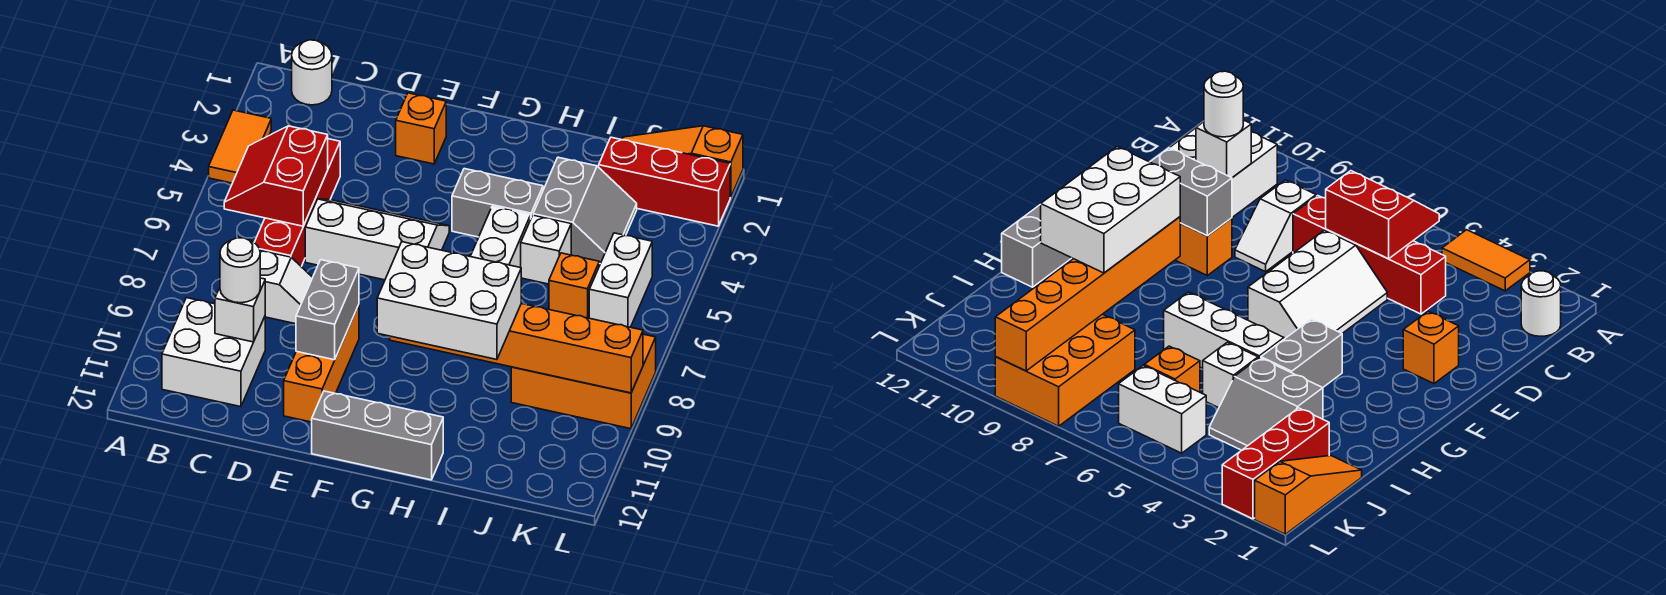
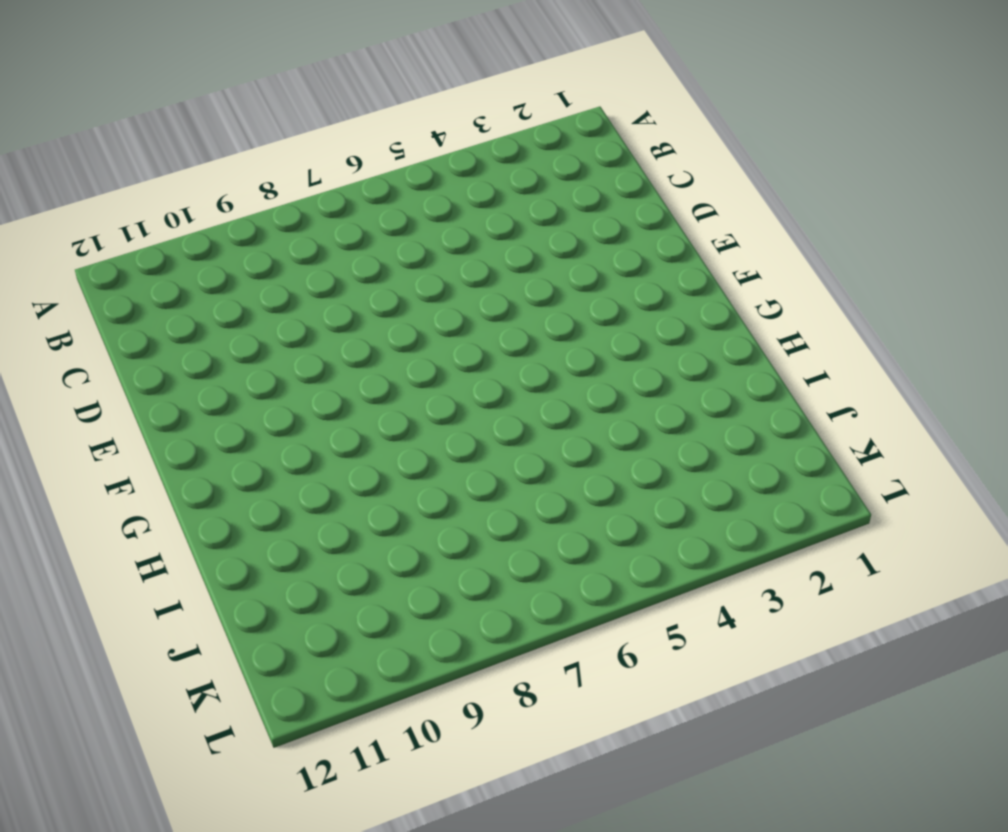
none -> orange 1x2 tile [209,110,271,183]
none -> white 1x1 round brick [292,40,332,105]
none -> white 2x2 brick [162,298,265,407]

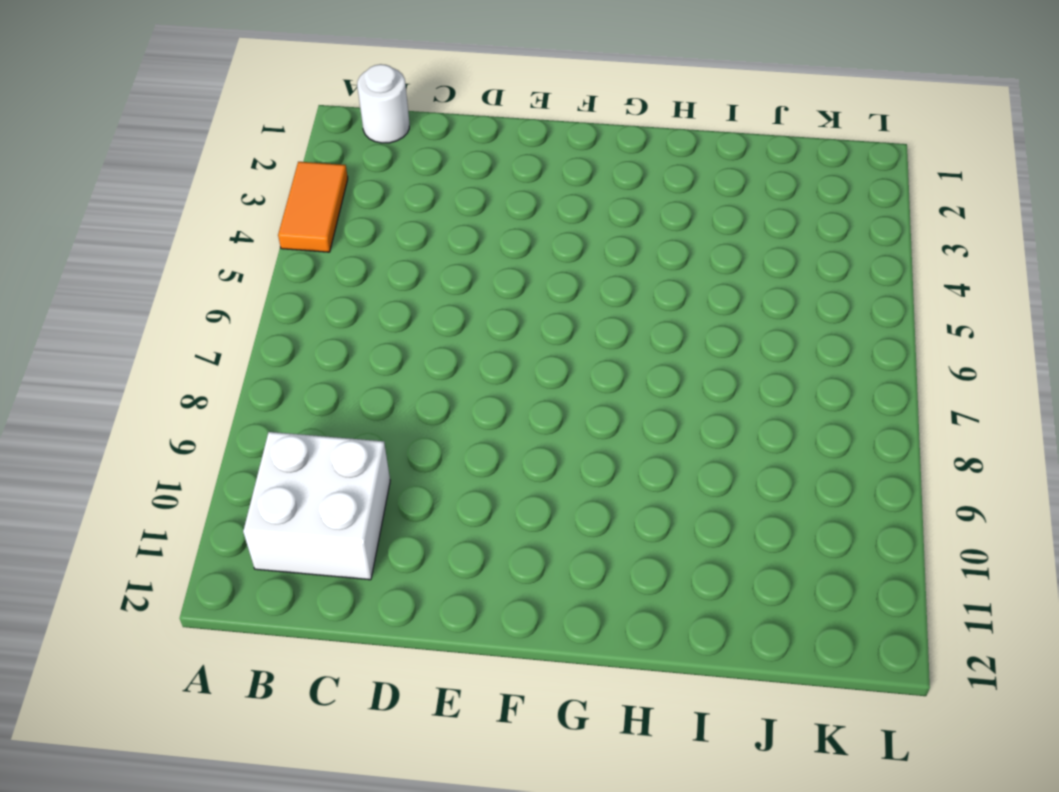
none -> red 1x4 brick [254,139,340,267]
none -> white 1x2 slope [260,251,313,324]
none -> white 2x3 slope [305,199,449,280]

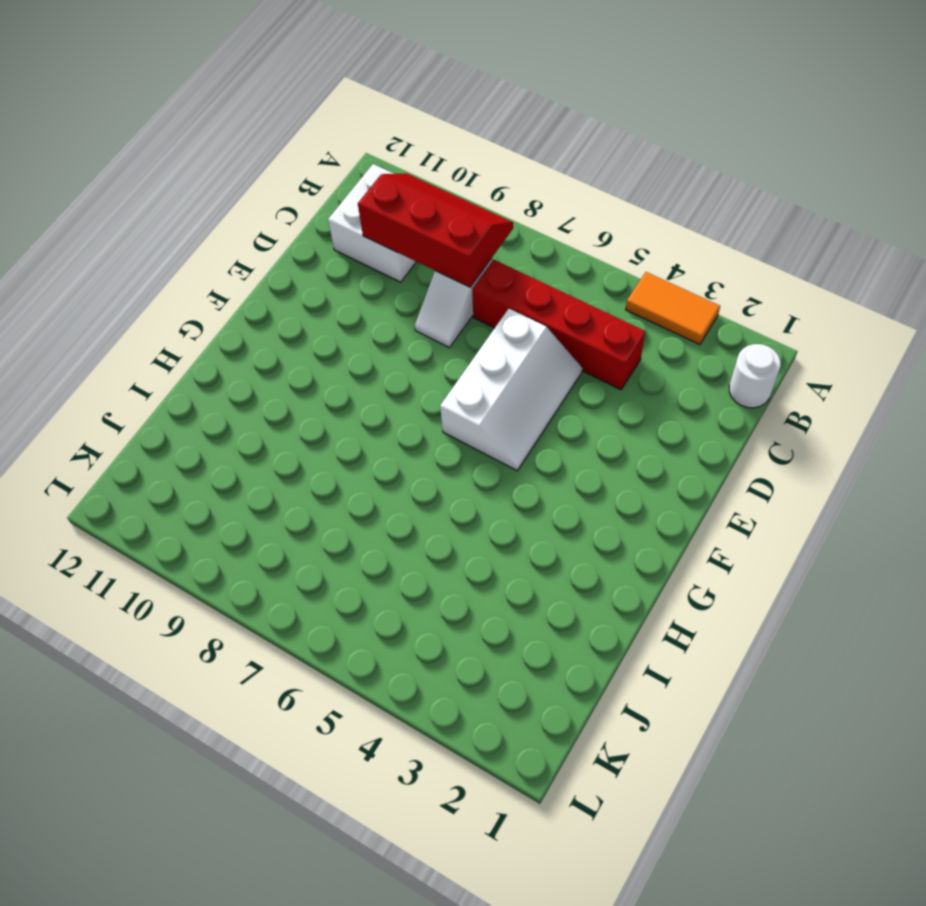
red 2x3 slope [358,173,513,287] -> white 1x1 brick [215,278,265,342]
none -> orange 1x1 brick [396,93,446,164]
none -> orange 1x3 brick [284,305,359,422]
none -> grey 1x3 brick [312,391,443,480]

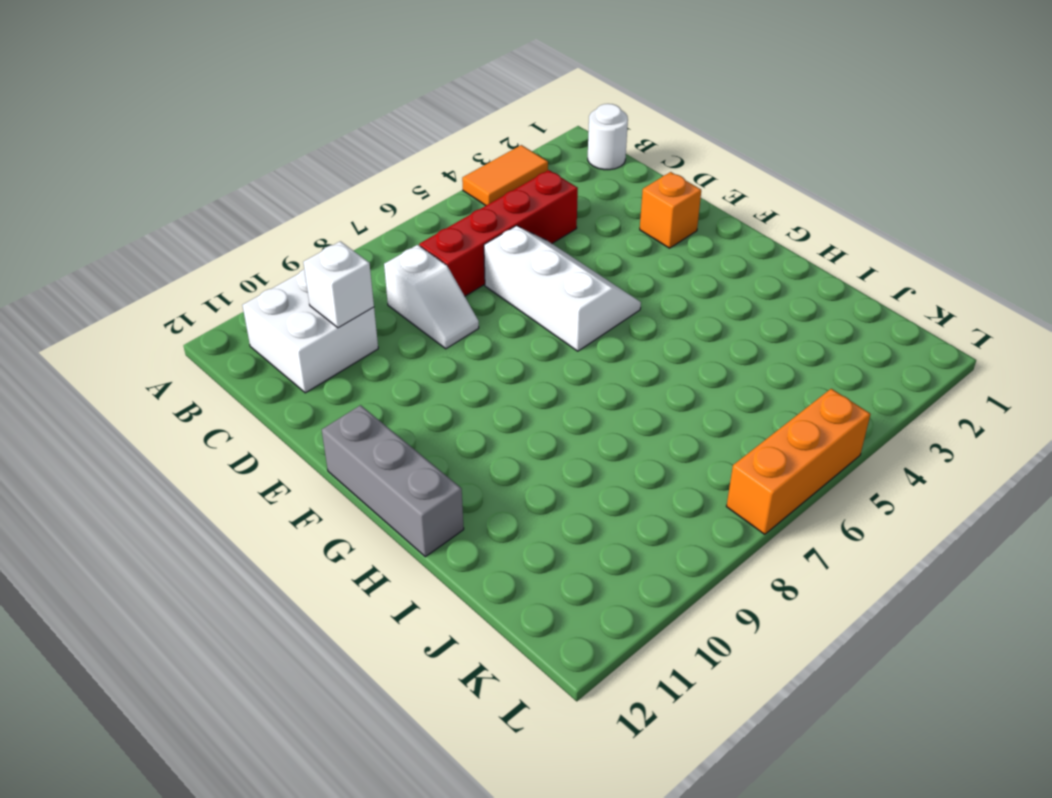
orange 1x3 brick [726,389,870,534] -> orange 1x3 brick moved to [284,305,359,422]
none -> grey 1x2 brick [452,169,543,237]
none -> white 1x3 brick [470,206,531,268]
none -> grey 2x2 slope [533,157,637,264]

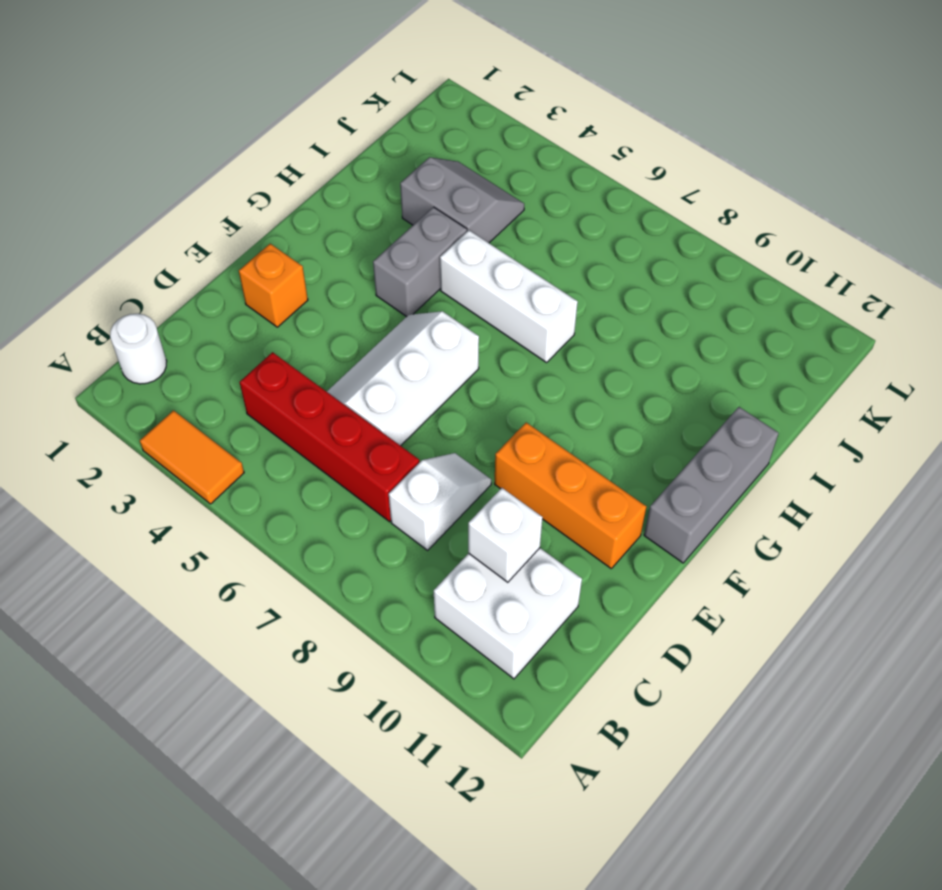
none -> white 1x1 brick [521,215,571,284]
none -> orange 1x3 slope [622,126,743,197]
none -> red 1x3 brick [599,137,730,226]

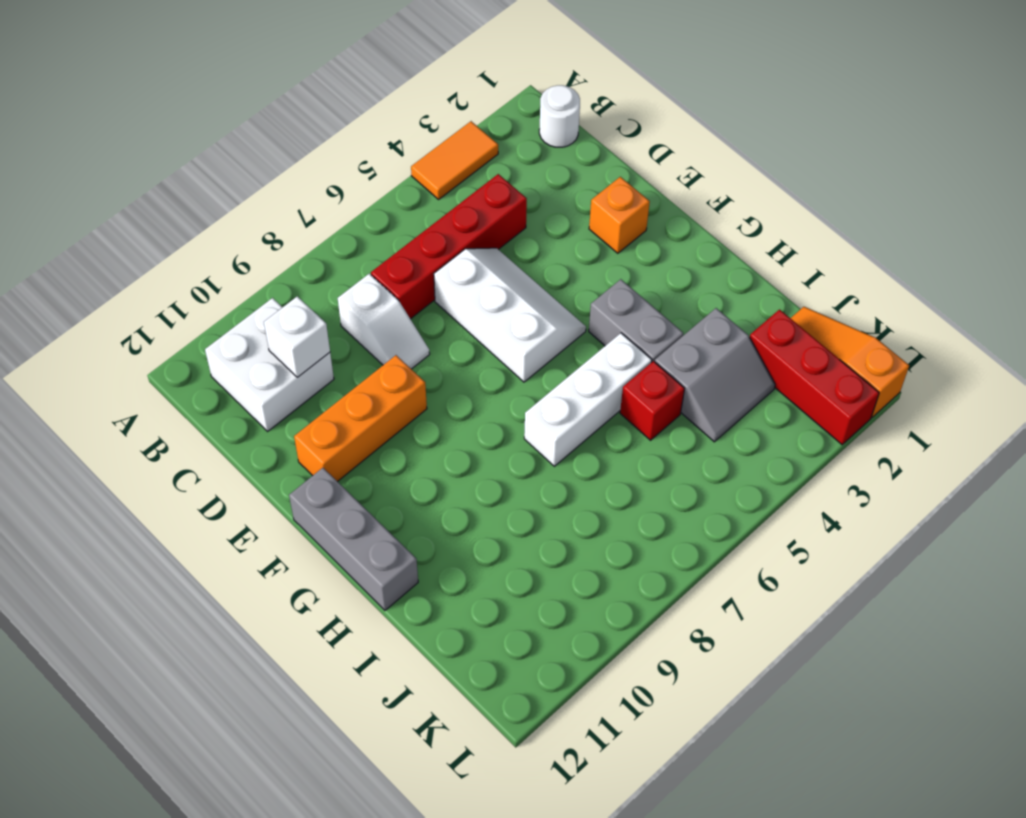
red 1x1 brick [620,361,685,440] -> white 1x1 brick [521,215,571,284]
none -> orange 1x1 brick [549,253,599,318]
none -> orange 2x3 brick [511,334,656,429]
none -> white 1x2 brick [589,233,652,327]

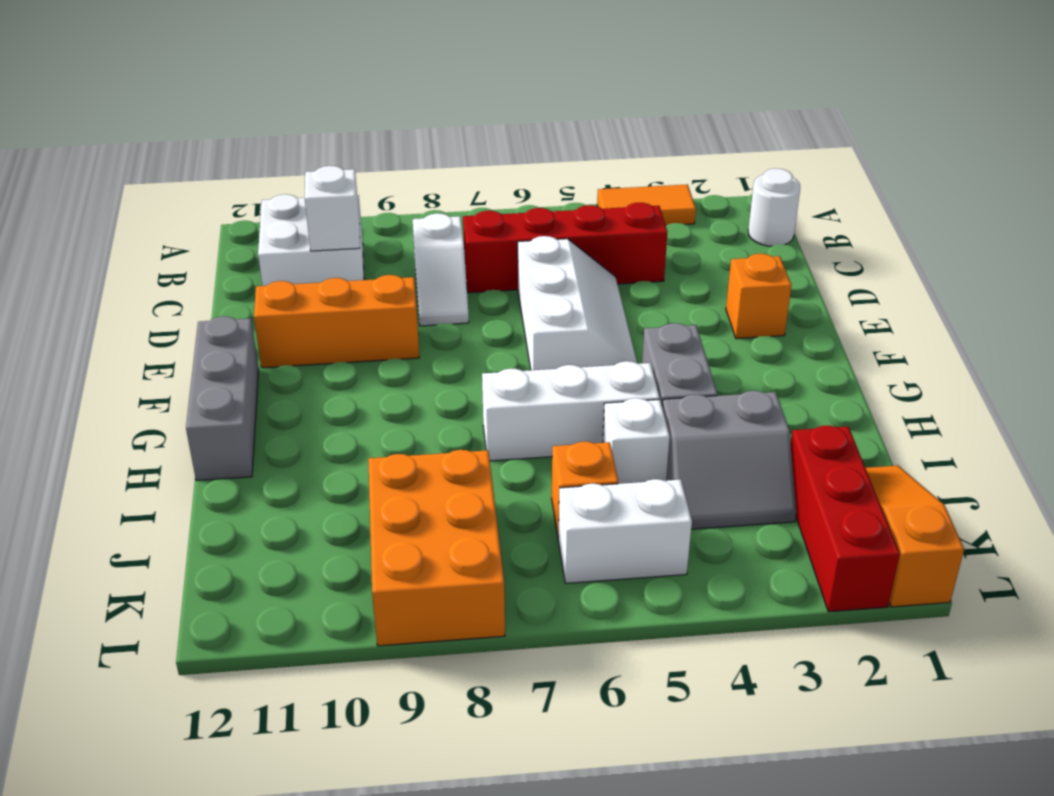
none -> red 2x2 slope [224,126,328,226]
none -> grey 1x2 brick [296,260,359,360]
none -> orange 1x6 brick [390,304,643,393]

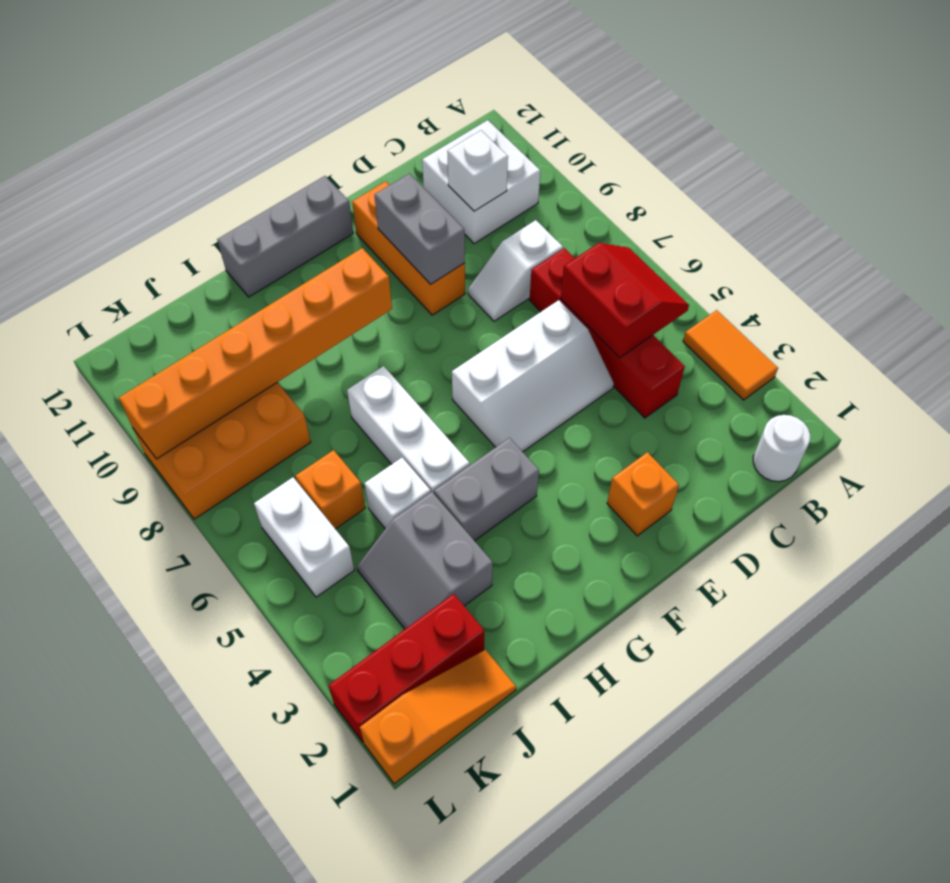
none -> white 1x1 round brick [220,238,260,303]
none -> white 2x3 brick [377,242,521,360]

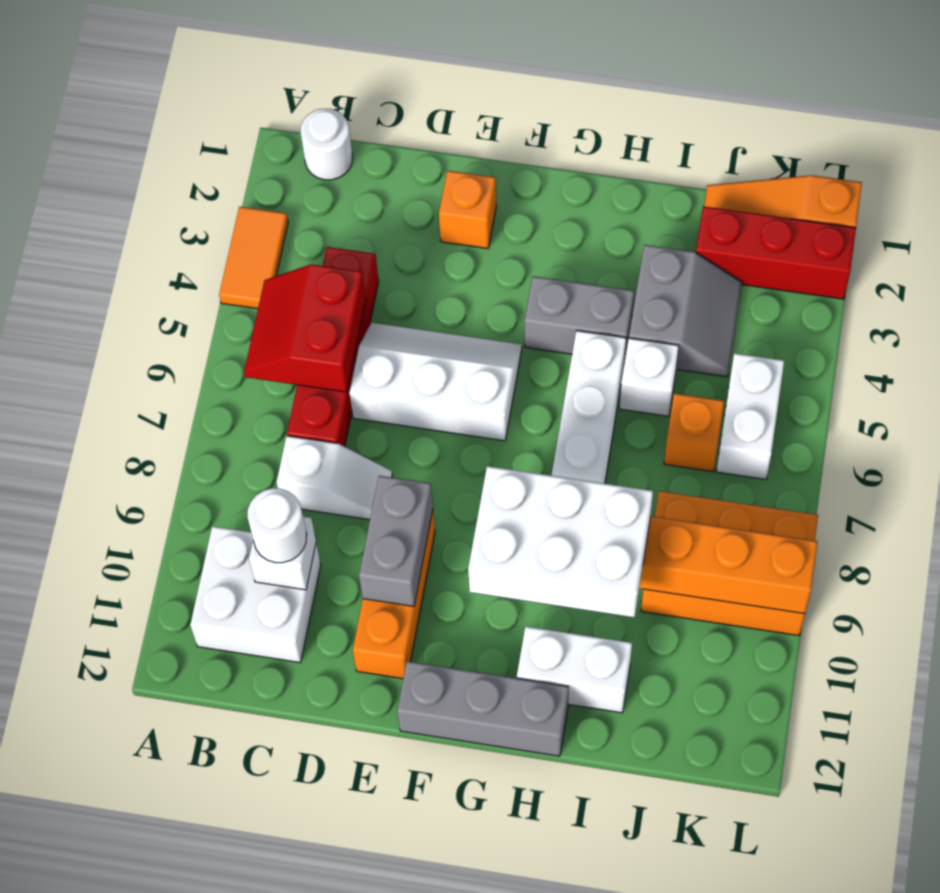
white 1x2 brick [517,627,632,713] -> none

